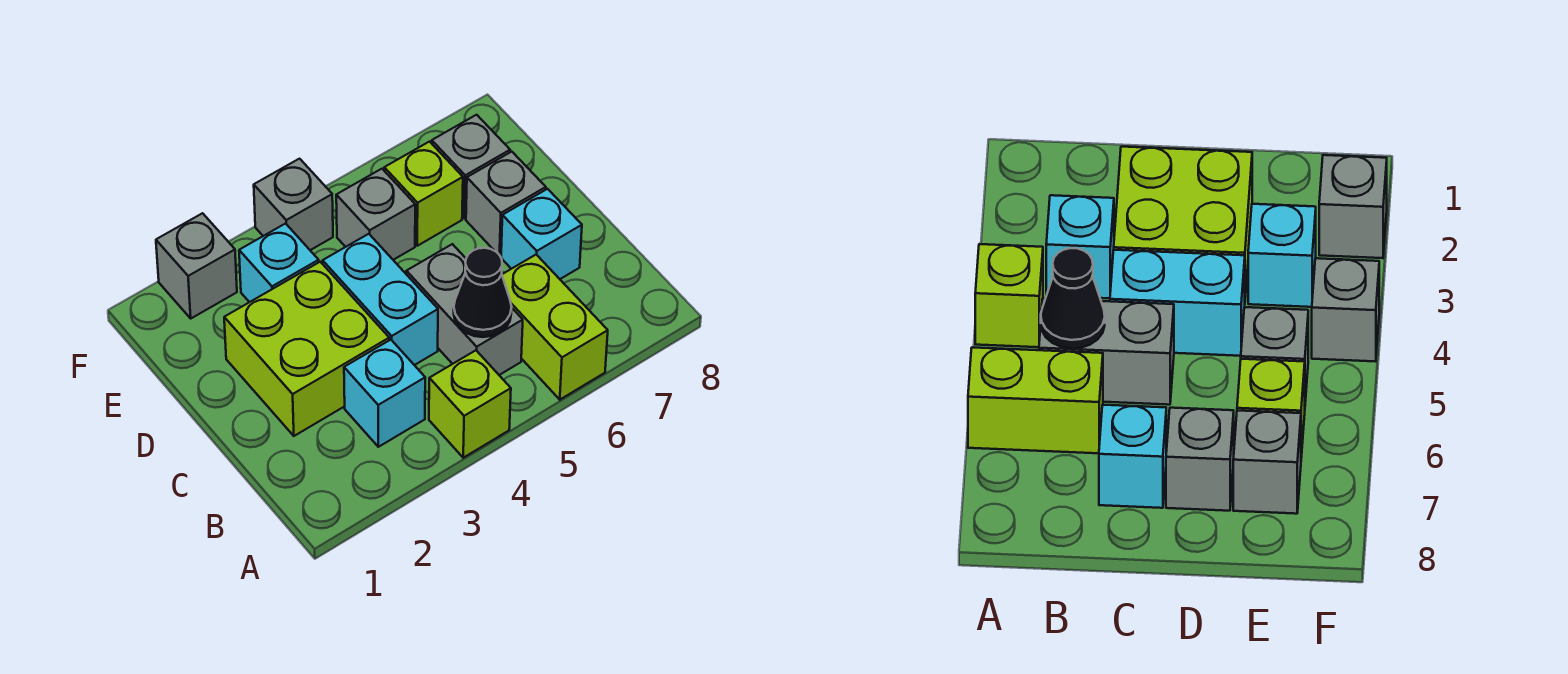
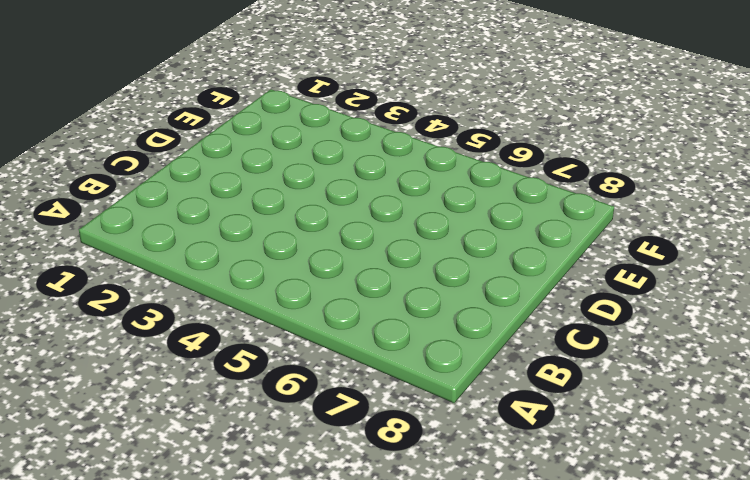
none -> lime 1x1 brick [429,350,511,458]
none -> lime 1x2 brick [502,255,608,400]
none -> cyan 1x1 brick [344,340,425,447]

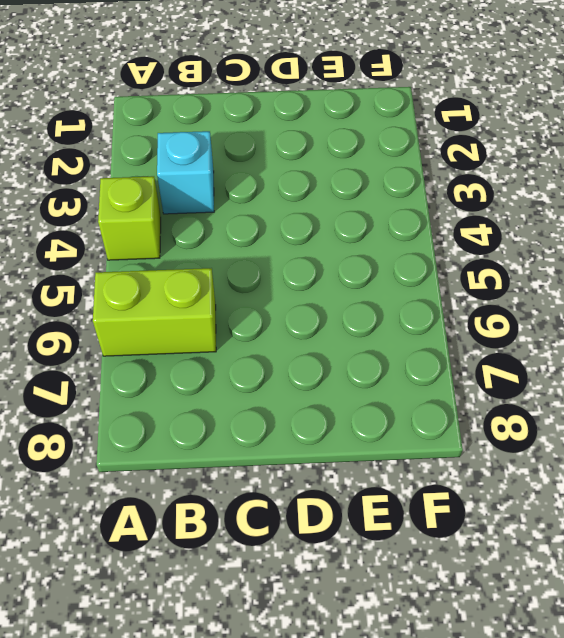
none -> grey 1x2 brick [406,244,523,375]
none -> lime 2x2 brick [224,262,389,436]
none -> cyan 1x2 brick [323,234,438,365]

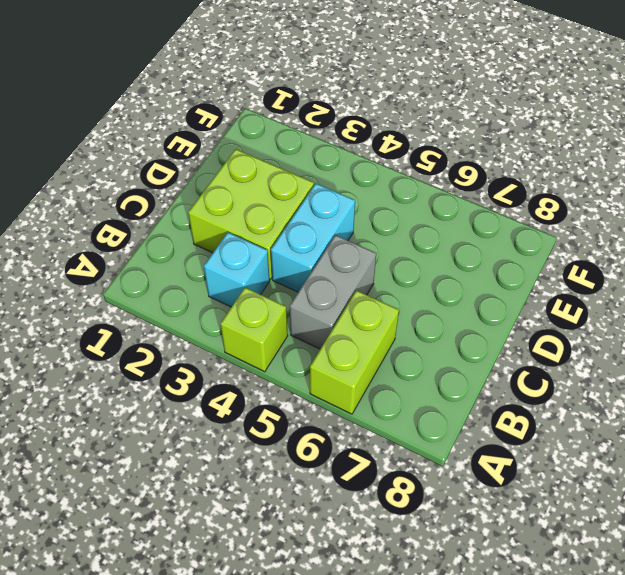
none -> cyan 1x1 brick [501,189,582,279]
none -> grey 1x1 brick [466,152,546,256]
none -> cyan 1x1 brick [239,224,319,302]

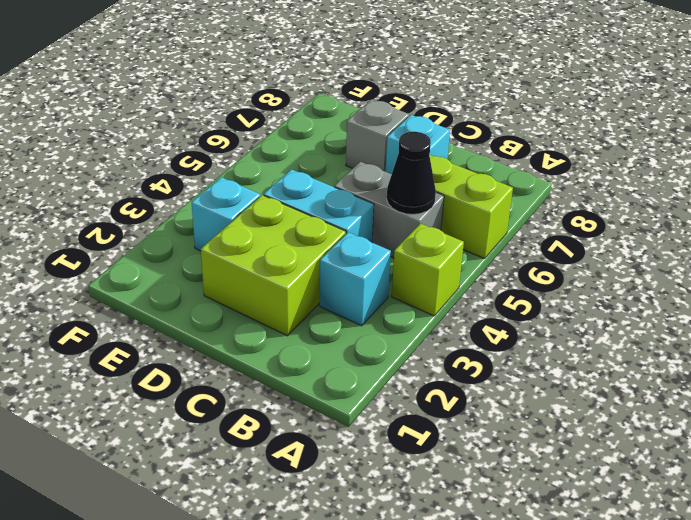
none -> grey 1x1 brick [336,169,415,260]
none -> lime 1x1 brick [384,142,463,246]
none -> grey 1x1 brick [432,115,510,219]

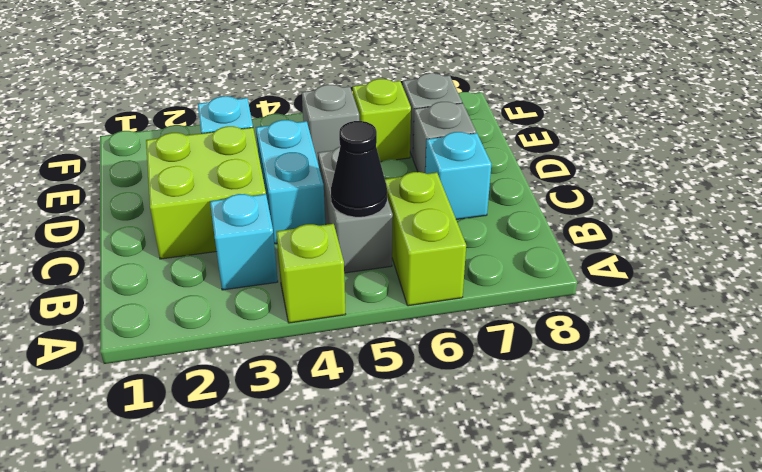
none -> grey 1x1 brick [156,213,237,318]
none -> grey 1x1 brick [254,159,333,250]

